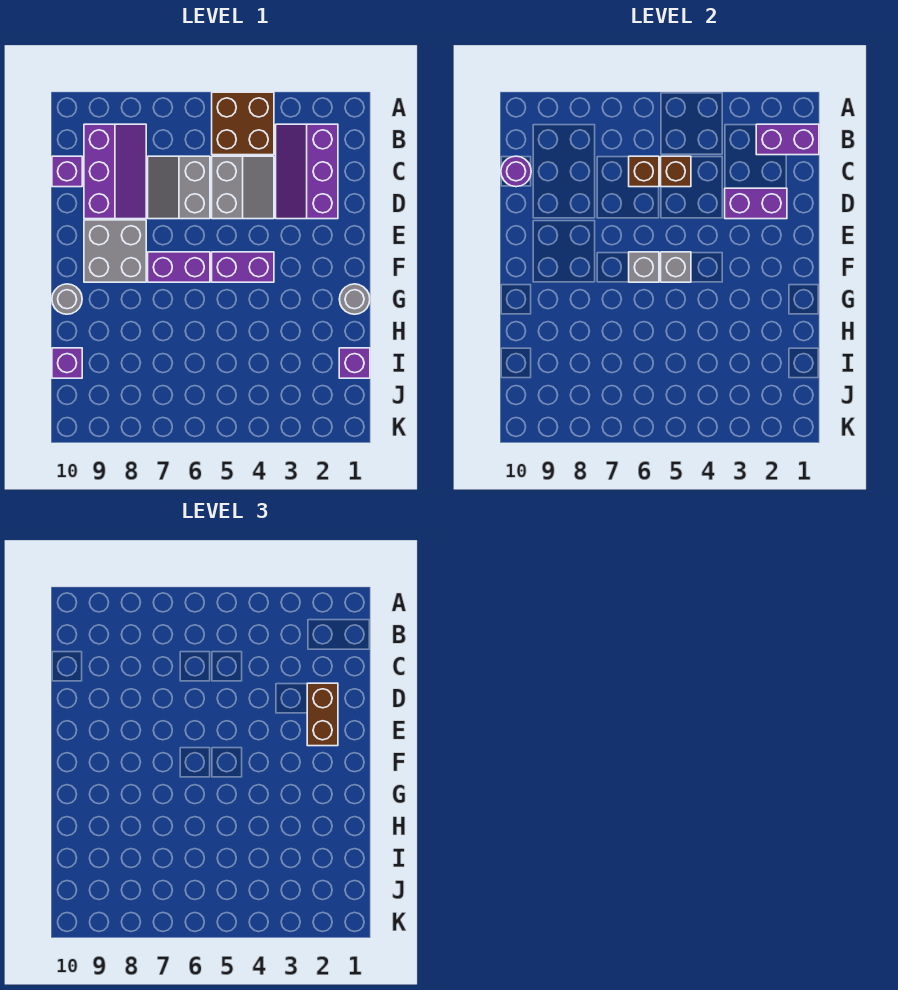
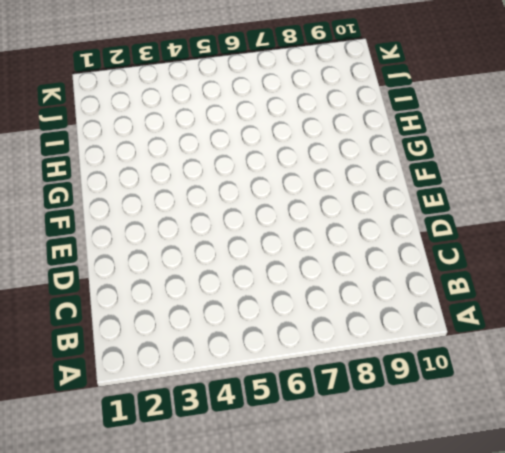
none -> brown 2x2 brick [212,92,274,155]
none -> purple 2x3 slope [276,124,338,219]
none -> purple 2x3 slope [84,124,146,219]

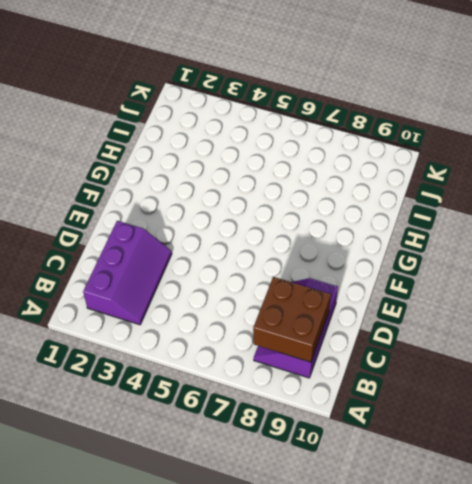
brown 2x2 brick [253,277,331,362] -> brown 2x2 brick moved to [212,92,274,155]
none -> grey 2x2 slope [212,156,274,219]
none -> grey 2x2 slope [148,156,210,219]
none -> purple 1x1 brick [52,156,82,187]

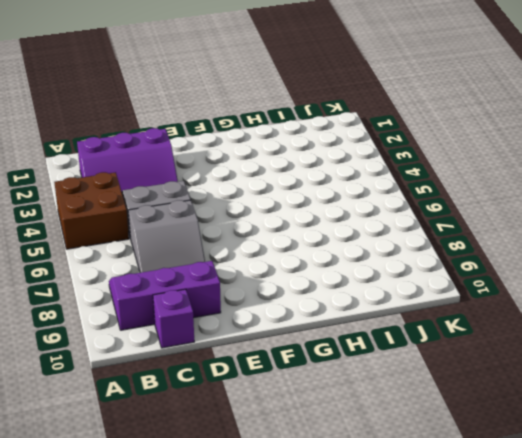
none -> grey 2x2 brick [84,220,146,282]
none -> purple 1x2 brick [212,252,274,282]
none -> purple 1x2 brick [148,252,210,282]

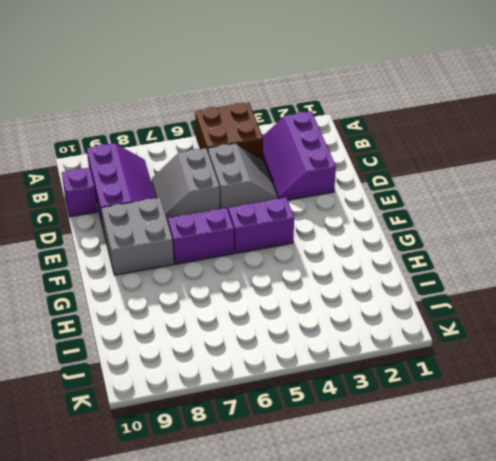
none -> grey 1x1 round brick [339,284,370,314]
none -> grey 1x1 round brick [52,284,82,314]
none -> purple 1x1 brick [339,348,370,378]

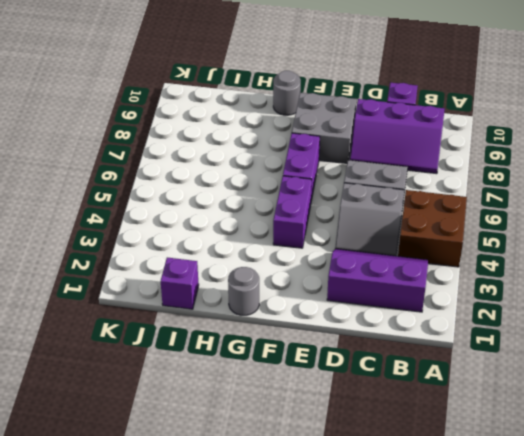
none -> purple 1x1 brick [52,348,82,378]
none -> purple 1x2 brick [756,124,819,155]
none -> brown 1x1 brick [661,156,691,187]

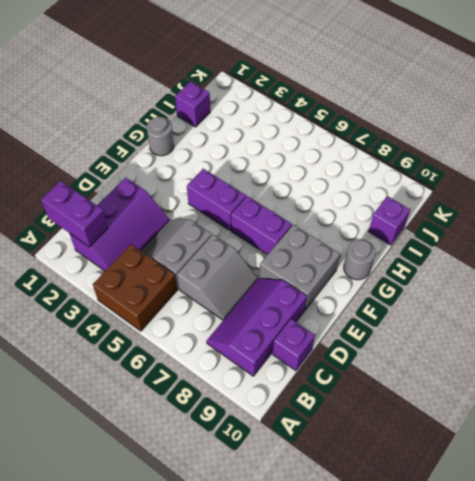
none -> brown 1x1 brick [661,156,691,187]
none -> brown 1x1 brick [629,156,659,187]
none -> purple 1x1 round brick [501,156,531,187]

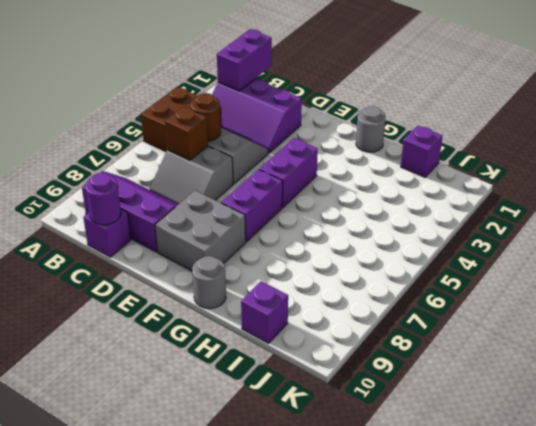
brown 1x1 round brick [191,93,221,141] -> brown 1x1 brick [661,156,691,187]
none -> purple 1x2 brick [725,188,787,219]
none -> grey 1x1 brick [661,252,691,282]
none -> grey 1x1 brick [629,252,659,282]

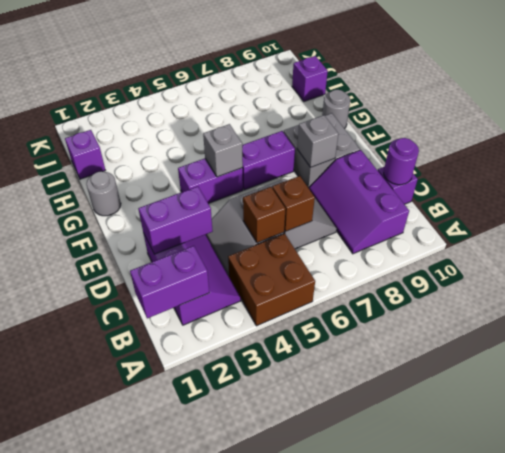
grey 1x1 brick [297,115,338,167] -> grey 1x1 brick moved to [629,252,659,282]
none -> brown 1x2 brick [307,683,338,746]

